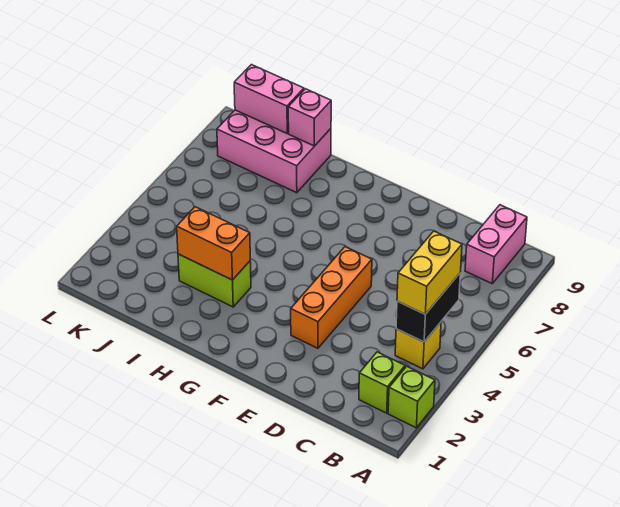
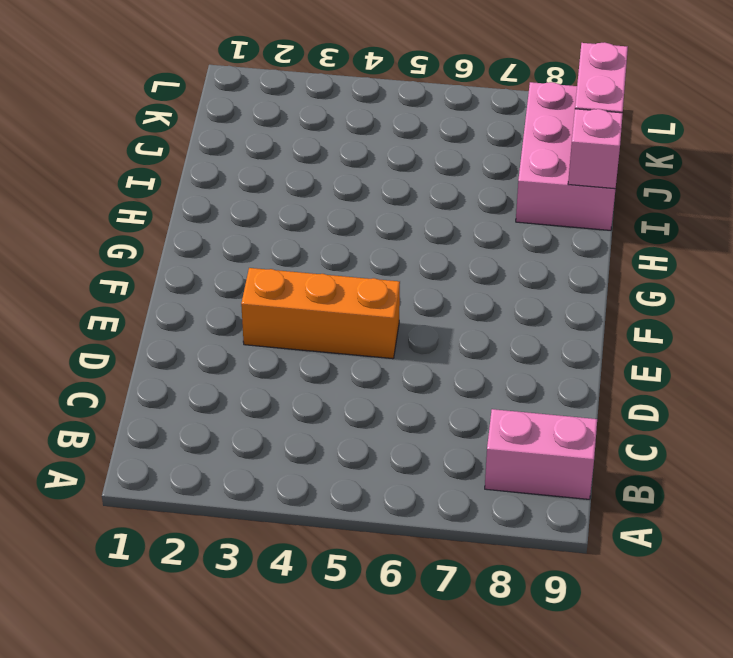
none -> lime 1x1 brick [388,366,435,428]
none -> lime 1x1 brick [359,352,405,413]
none -> yellow 1x1 brick [395,322,441,369]

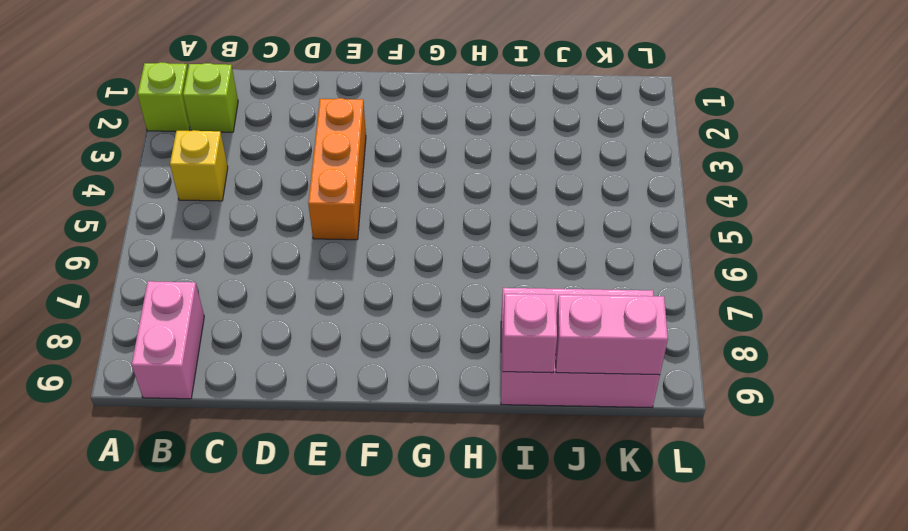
none -> lime 1x2 brick [178,254,251,307]
none -> black 1x2 brick [396,273,460,342]
none -> orange 1x2 brick [177,207,250,280]

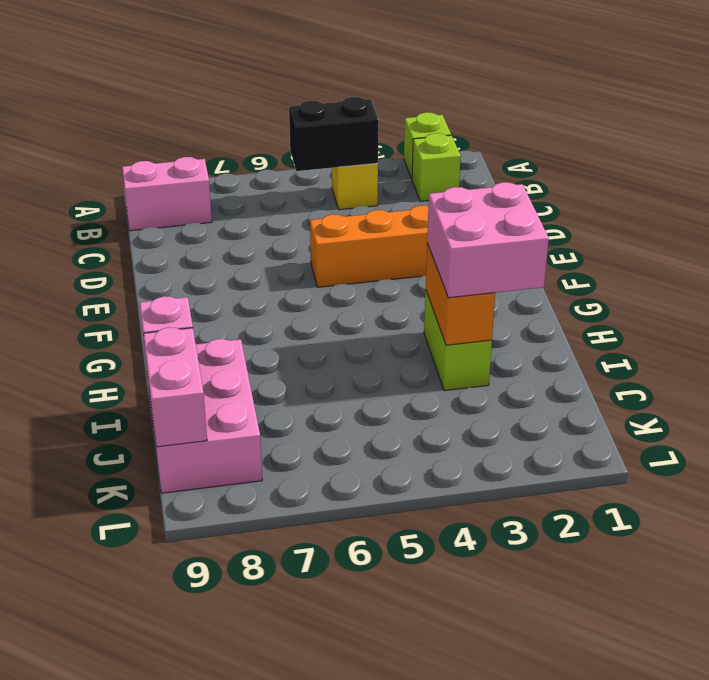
pink 2x2 brick [427,182,549,298] -> none
none -> yellow 1x2 brick [397,231,462,314]

